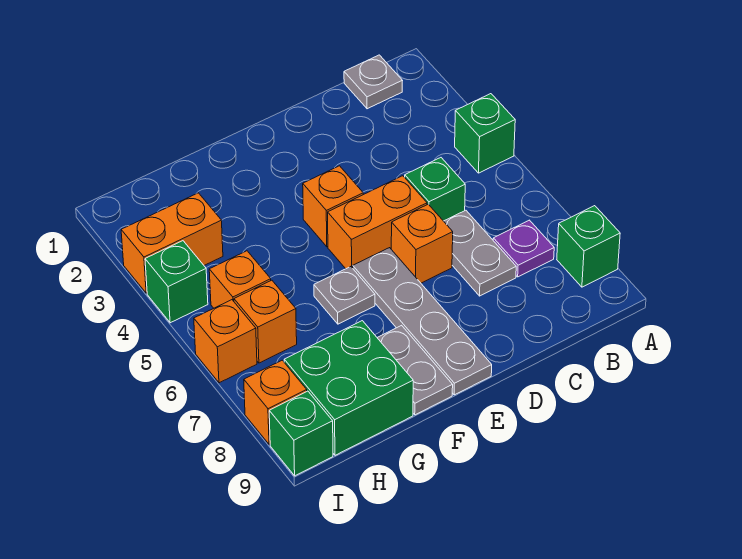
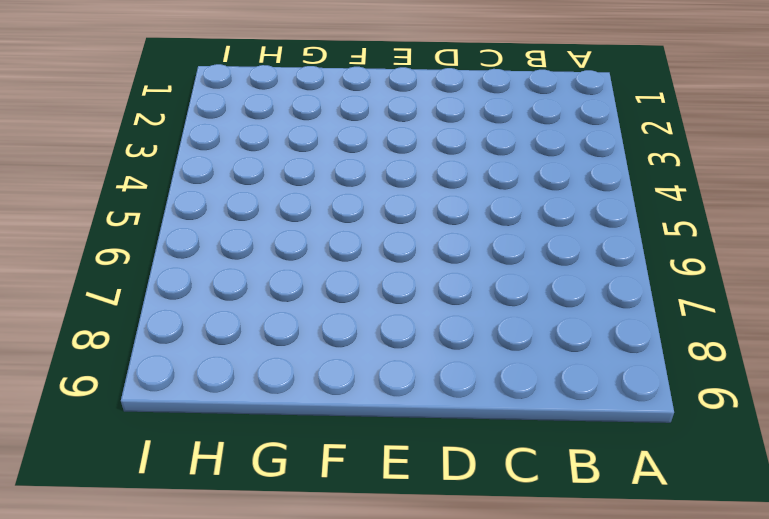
none -> green 1x1 brick [455,94,515,173]
none -> green 1x1 brick [557,206,620,287]
none -> grey 1x1 plate [344,55,403,109]

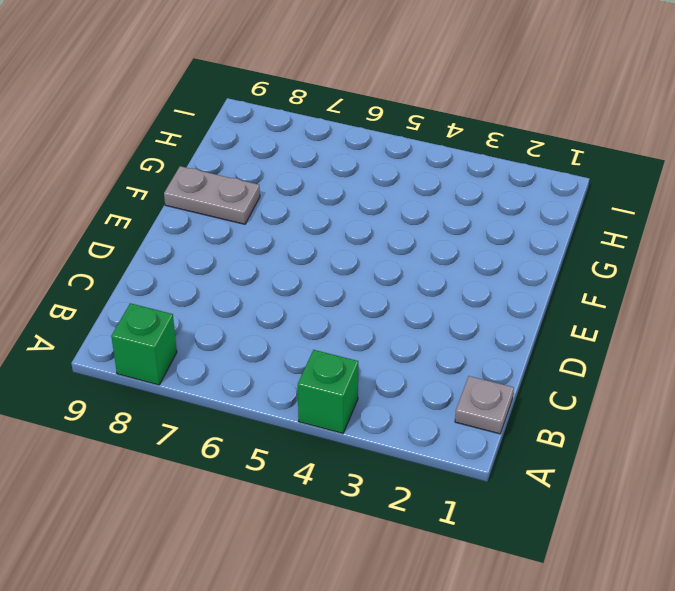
none -> purple 1x1 plate [493,220,554,277]
none -> green 1x1 brick [405,158,465,221]
none -> grey 1x2 plate [444,210,516,296]

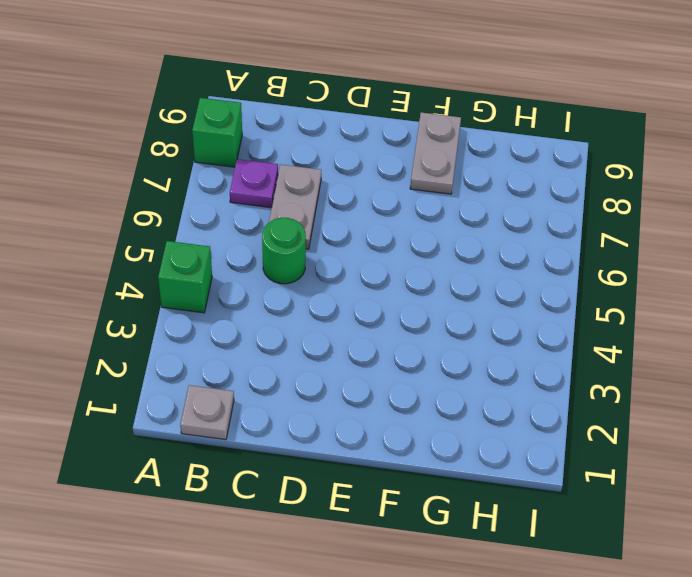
green 1x1 round brick [262,218,306,284] -> green 1x1 brick [405,158,465,221]
none -> orange 1x2 brick [328,176,427,269]
none -> orange 1x1 brick [391,204,453,283]
none -> orange 1x1 brick [303,166,363,247]

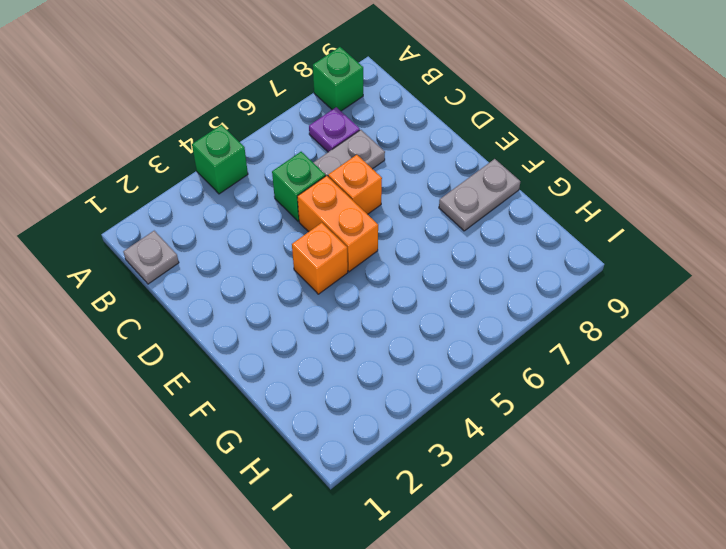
none -> grey 1x4 plate [353,248,492,395]
none -> grey 1x1 plate [314,267,375,324]
none -> green 2x2 brick [284,321,413,455]

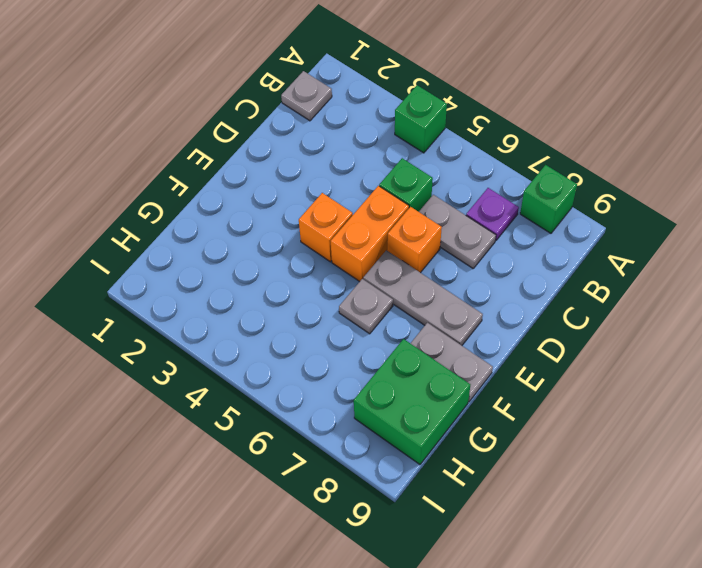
grey 1x3 plate [363,250,483,345] -> grey 1x4 plate [353,248,492,395]
none -> orange 1x2 brick [121,193,223,293]
none -> orange 1x1 brick [209,251,271,308]
none -> orange 1x1 brick [234,280,297,363]

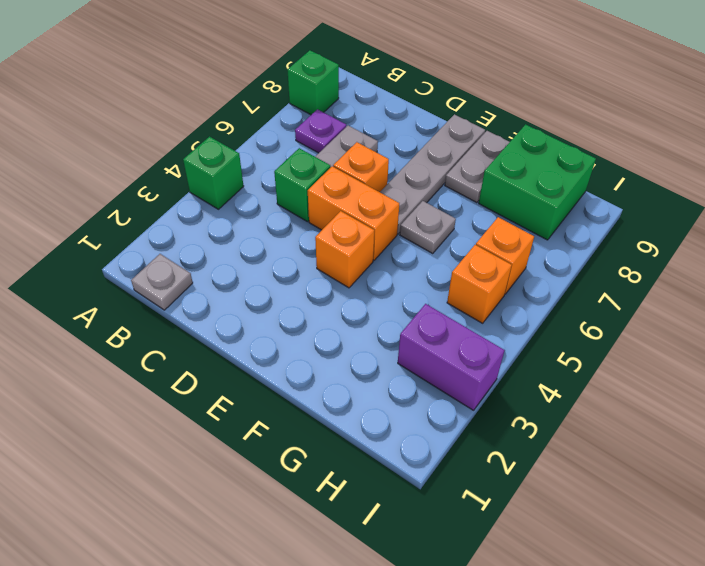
purple 1x2 brick [398,304,504,410] -> orange 1x2 brick [121,193,223,293]
none -> green 1x1 brick [145,241,208,323]
none -> orange 1x1 brick [194,300,257,383]
none -> orange 1x1 brick [244,360,307,444]

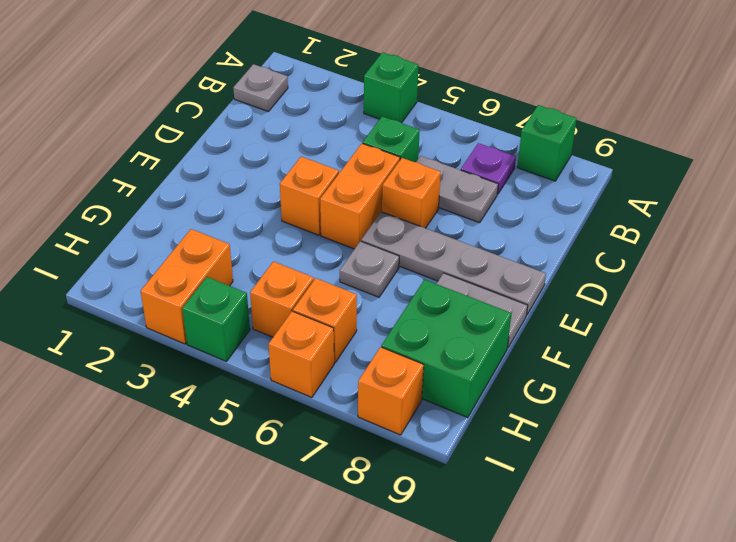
none -> green 1x1 brick [269,391,333,476]

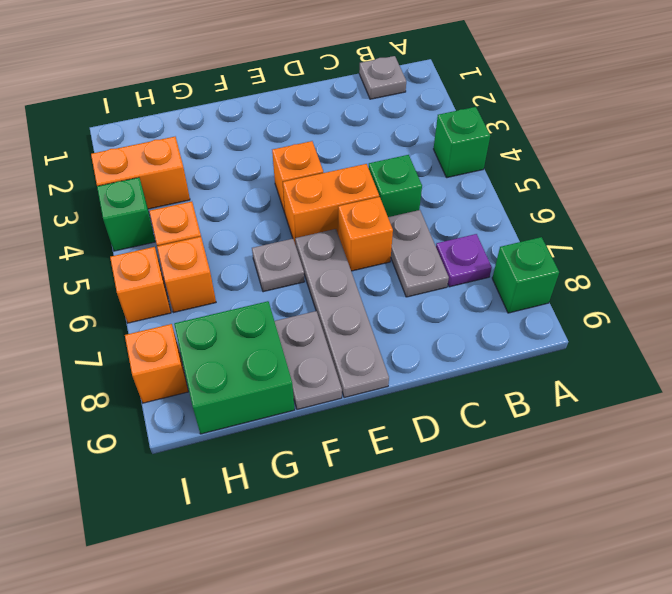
none -> green 1x1 brick [269,391,333,476]

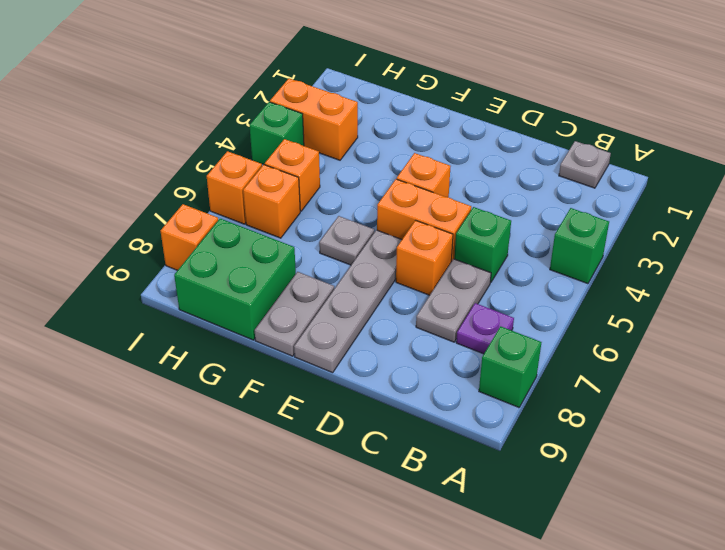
none -> green 1x1 brick [269,391,333,476]

